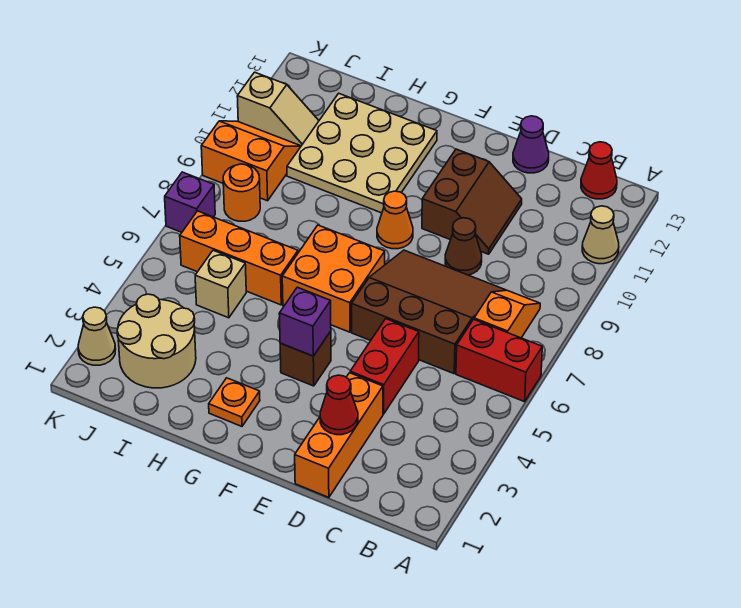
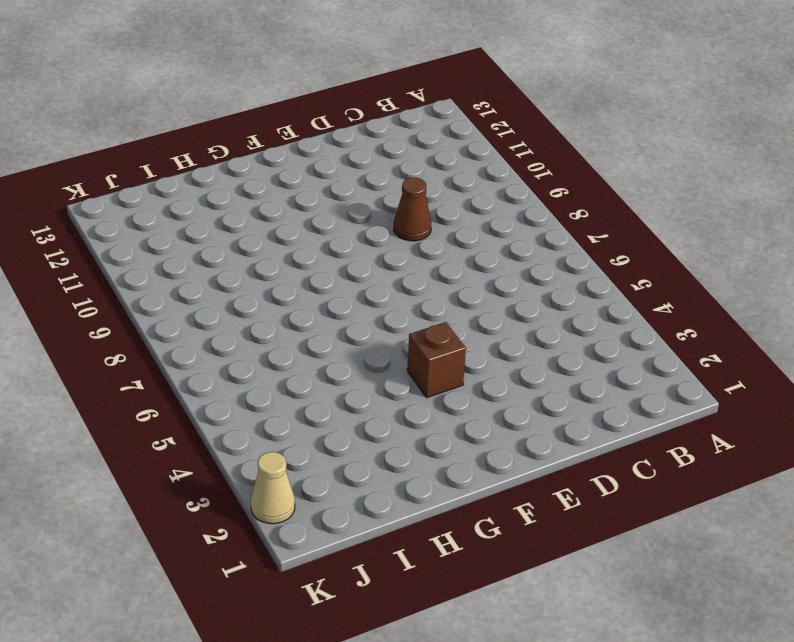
none -> red 1x2 brick [456,319,542,402]
none -> tan 1x1 cone [582,206,619,264]
none -> orange 1x2 slope [474,290,540,338]

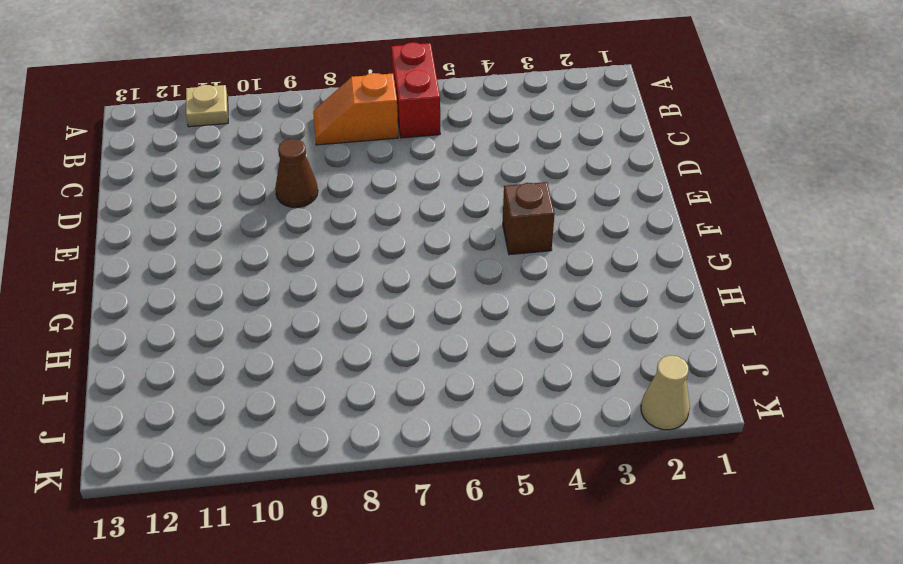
tan 1x1 plate [186,85,228,127] -> tan 1x1 cone [582,206,619,264]
none -> red 1x1 cone [581,142,617,199]
none -> brown 3x3 slope [352,250,506,374]
none -> orange 1x3 brick [295,373,383,498]

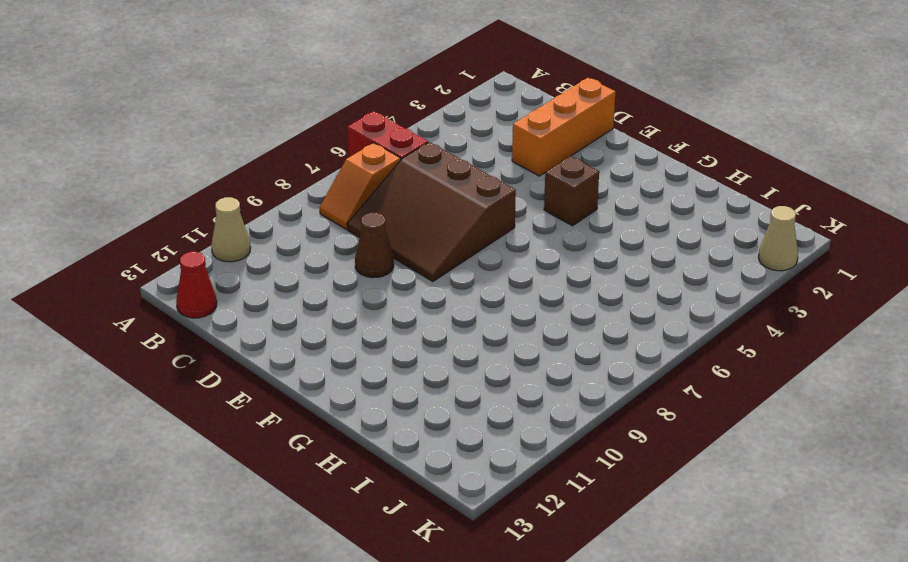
none -> red 1x2 brick [350,319,419,414]
none -> brown 2x2 slope [422,149,522,254]
none -> purple 1x1 cone [513,116,549,173]

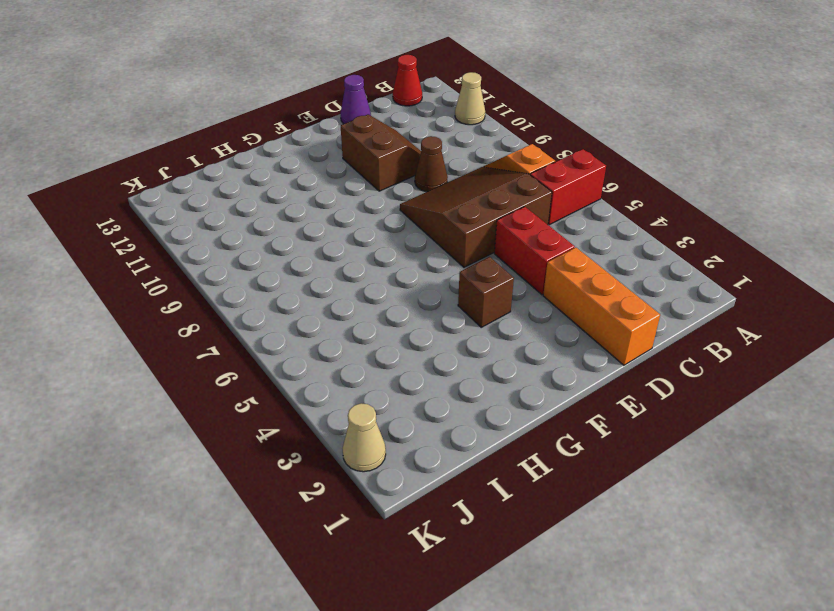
none -> orange 2x2 brick [282,225,385,332]
none -> orange 1x1 cone [377,191,413,249]
none -> orange 1x1 plate [209,378,260,426]

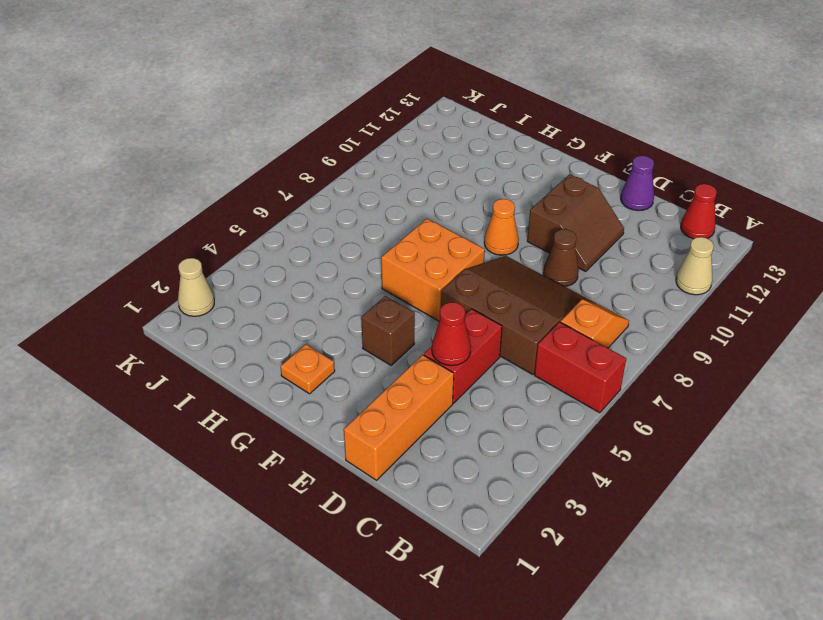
red 1x1 cone [432,302,471,365] -> red 1x1 cone moved to [320,375,358,435]
none -> tan 3x3 plate [287,93,437,213]
none -> orange 1x3 brick [180,211,298,305]
none -> tan 2x2 round brick [117,294,196,388]

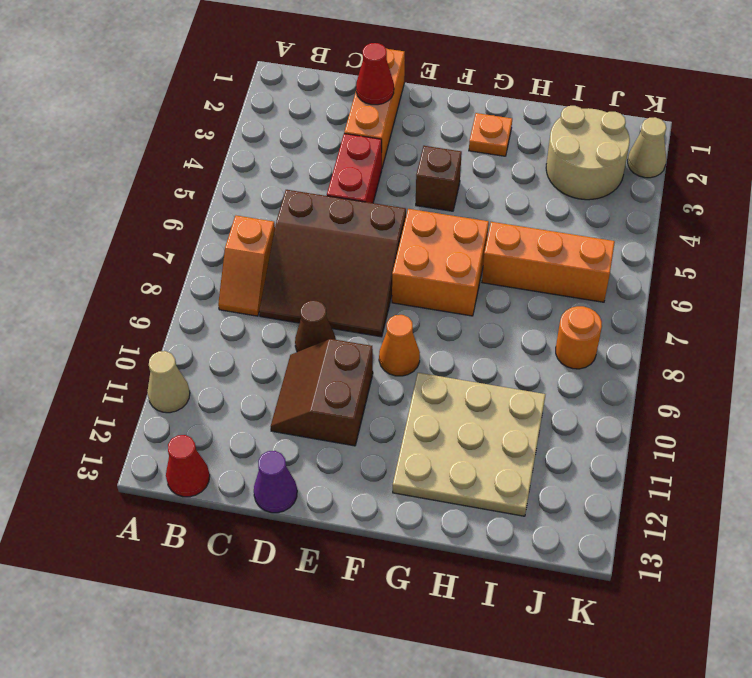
none -> red 1x2 brick [456,319,542,402]
none -> tan 1x1 brick [195,250,246,318]
none -> orange 2x2 slope [201,121,301,201]

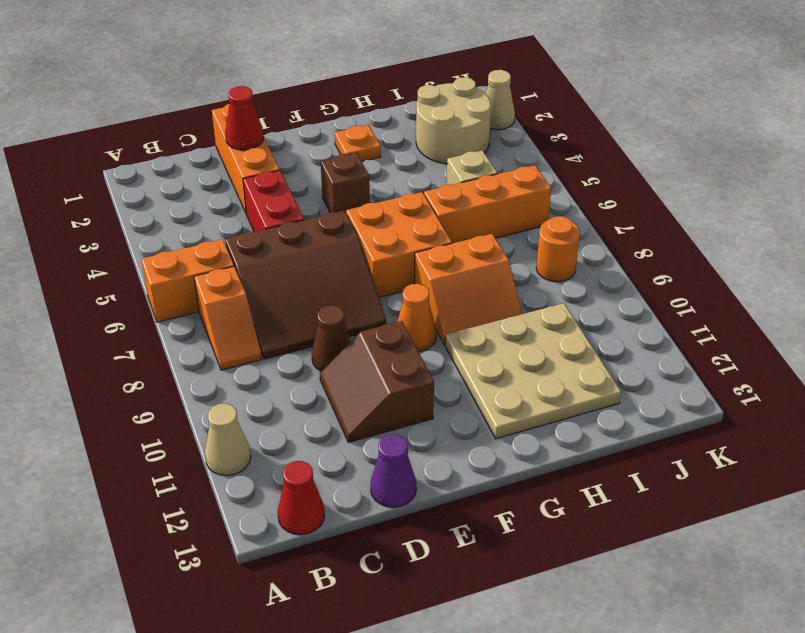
orange 1x2 brick [141,239,234,322] -> red 1x2 brick [456,319,542,402]
orange 2x2 slope [414,234,522,345] -> orange 2x2 slope moved to [201,121,301,201]
none -> tan 1x2 slope [237,72,319,146]
none -> purple 1x1 brick [165,172,215,232]
none -> purple 1x1 brick [279,287,331,356]

